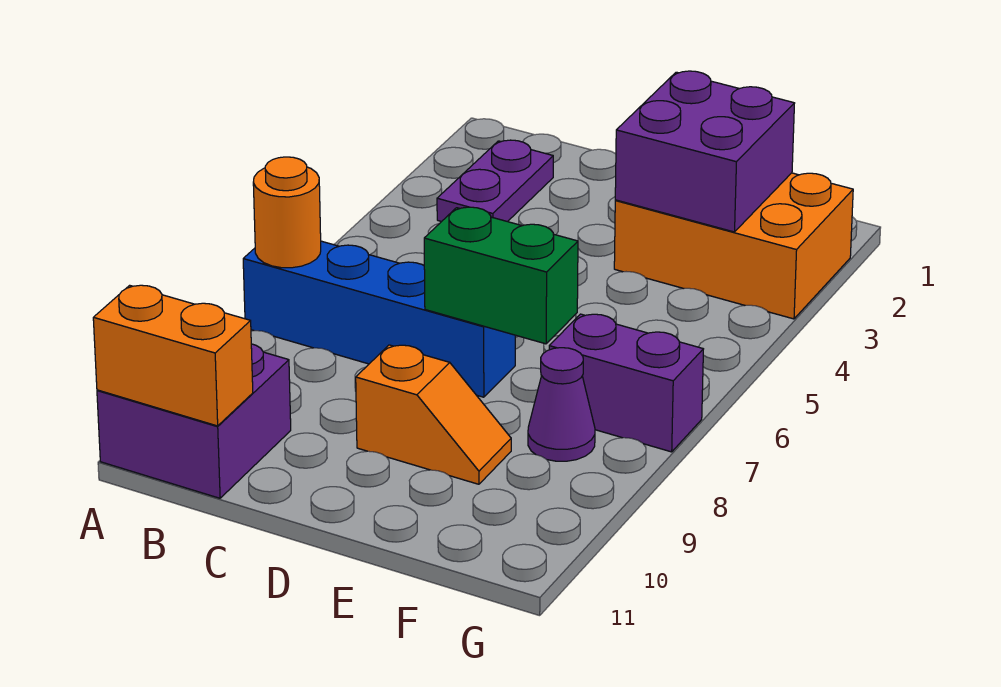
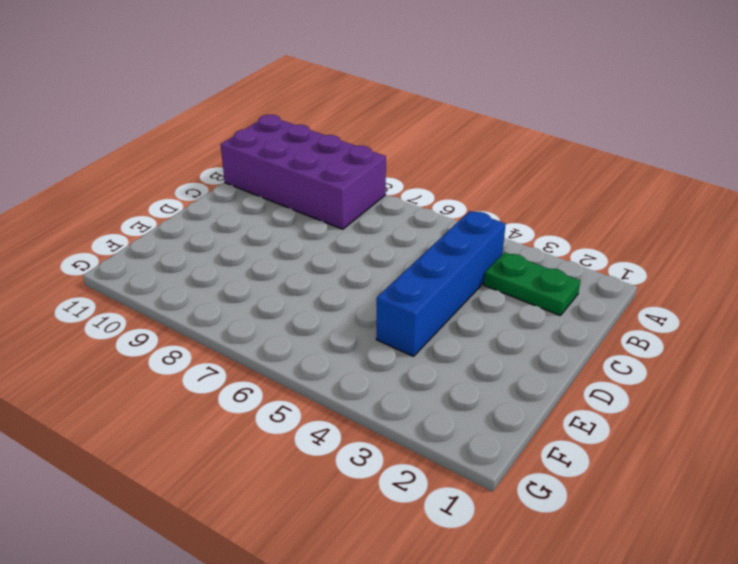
purple 2x4 brick [221,115,386,229] -> purple 2x2 brick [97,344,291,498]
green 1x2 plate [484,252,580,316] -> purple 1x2 plate [437,140,553,222]
blue 1x4 brick [376,211,506,356] -> blue 1x4 brick moved to [243,241,515,397]
none -> orange 1x2 slope [356,345,511,484]
none -> orange 2x3 brick [614,173,853,319]

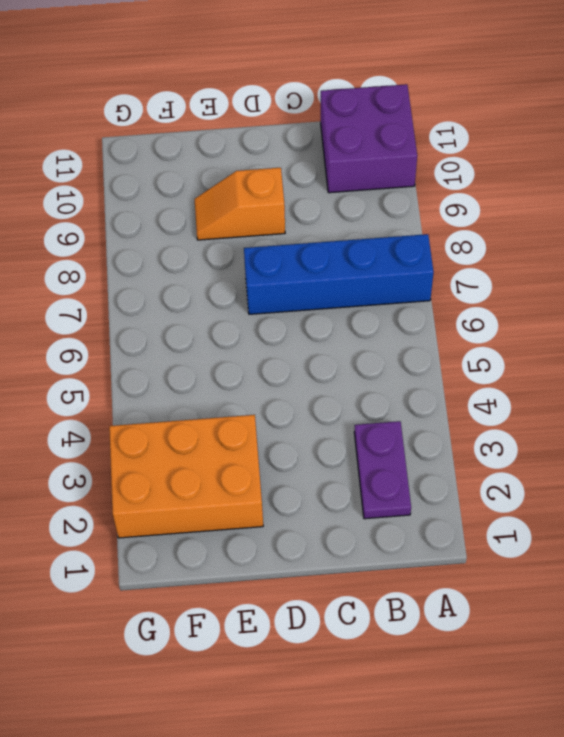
none -> purple 1x2 brick [549,314,703,452]
none -> purple 1x1 cone [528,348,595,461]

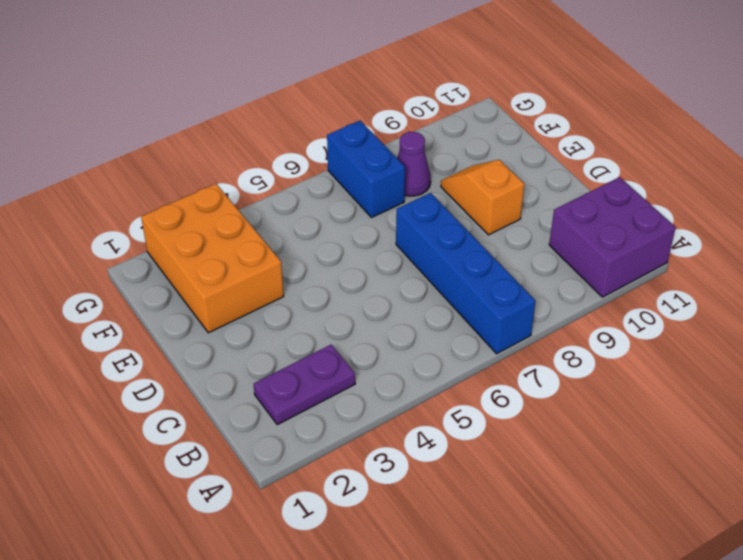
blue 1x2 brick [327,121,405,218] -> purple 1x2 brick [549,314,703,452]
none -> orange 1x1 round brick [253,157,321,268]
none -> orange 1x2 brick [93,285,253,426]

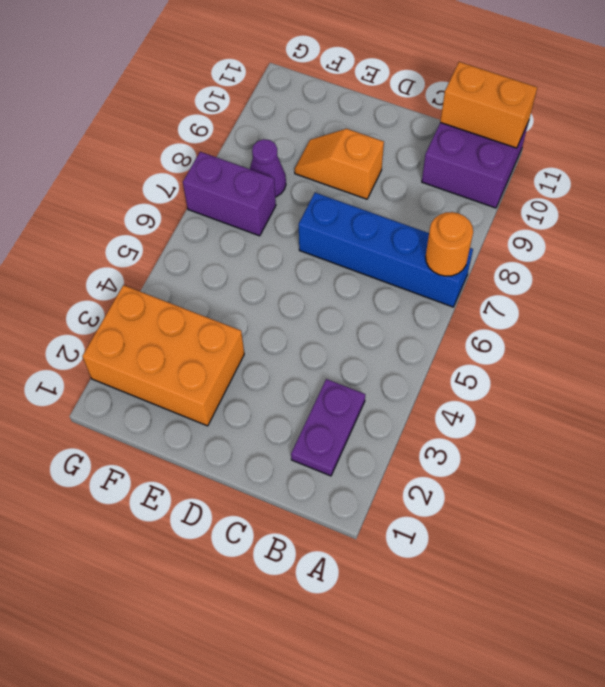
none -> green 1x2 brick [424,207,578,344]
none -> purple 2x2 brick [615,71,795,232]

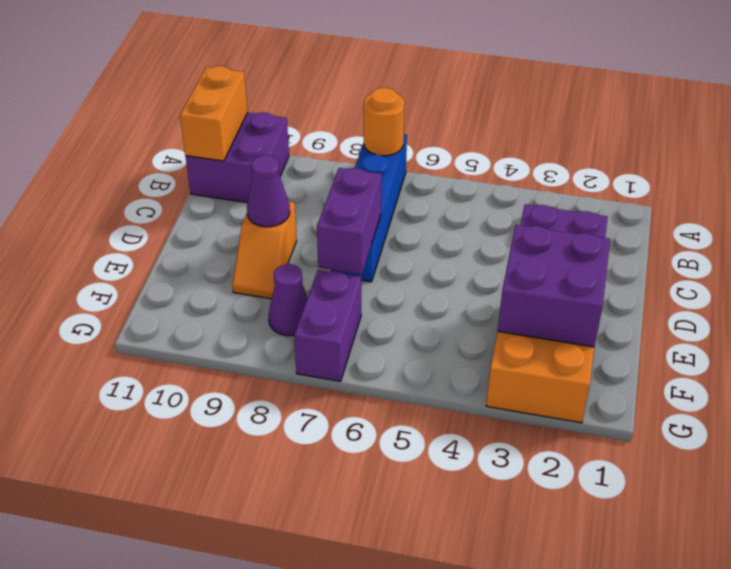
purple 1x2 brick [317,168,382,274] -> green 1x2 brick [424,207,578,344]
purple 1x1 cone [247,155,290,227] -> none

